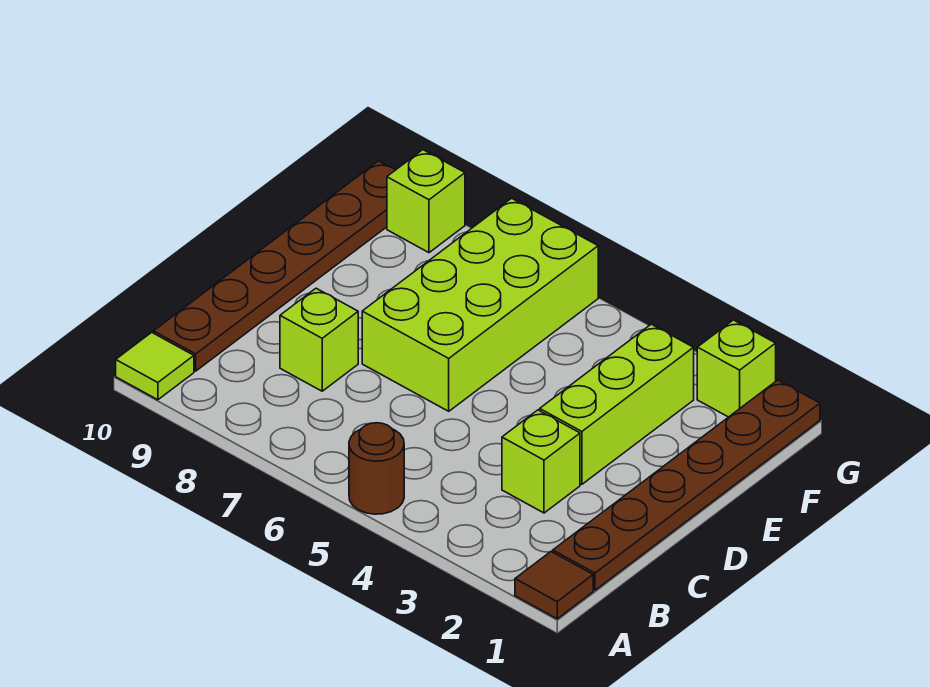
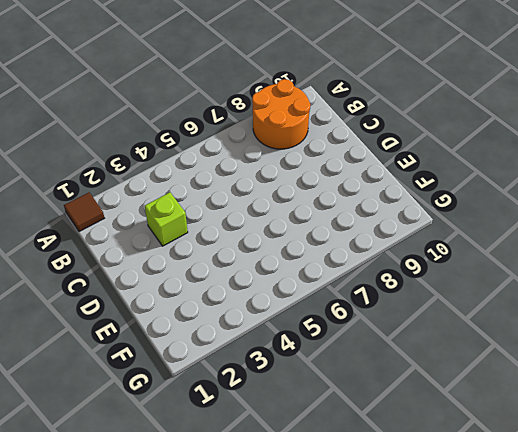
orange 2x2 round brick [252,79,310,149] -> none
none -> brown 1x1 round brick [349,423,404,514]
none -> lime 1x1 tile [116,332,194,400]

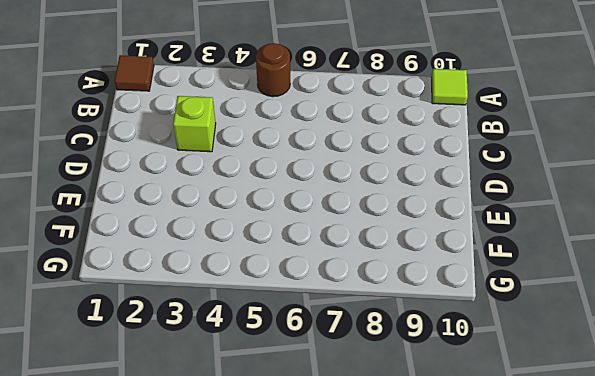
none -> brown 1x6 plate [553,380,820,590]
none -> brown 1x6 plate [153,161,395,371]

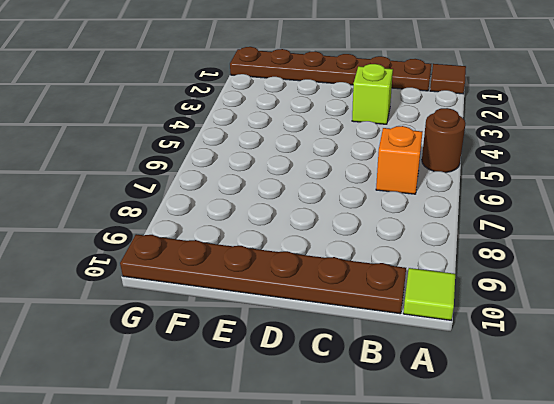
orange 1x1 brick [376,126,422,194] -> none
none -> lime 1x1 brick [280,288,358,391]
none -> lime 1x3 brick [540,324,694,484]

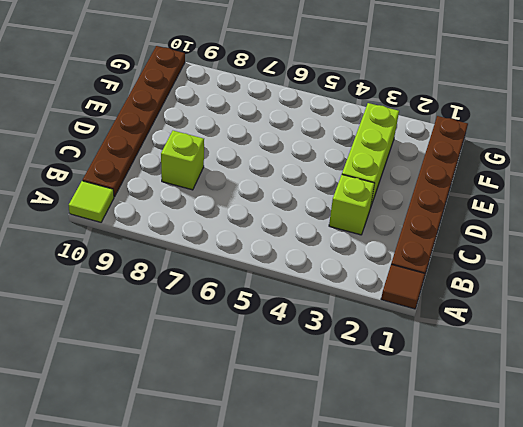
none -> brown 1x1 round brick [349,423,404,514]
none -> lime 2x4 brick [362,198,598,411]

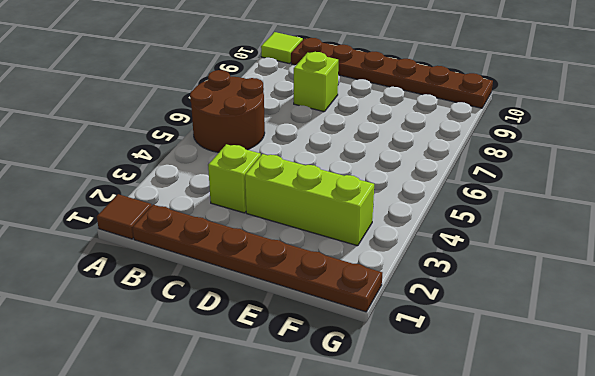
brown 2x2 round brick [190,70,265,152] -> brown 1x1 round brick [349,423,404,514]
none -> lime 2x4 brick [362,198,598,411]
none -> lime 1x1 brick [697,320,776,417]

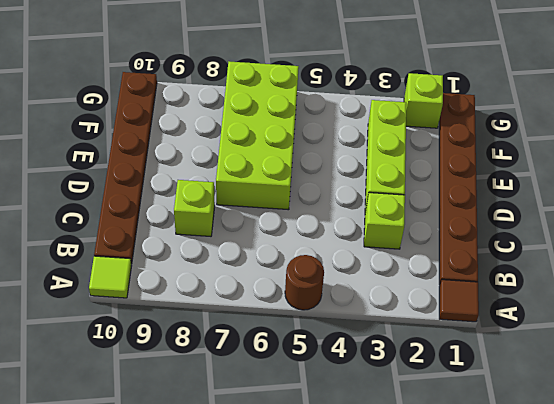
none -> lime 1x1 brick [387,150,465,253]

